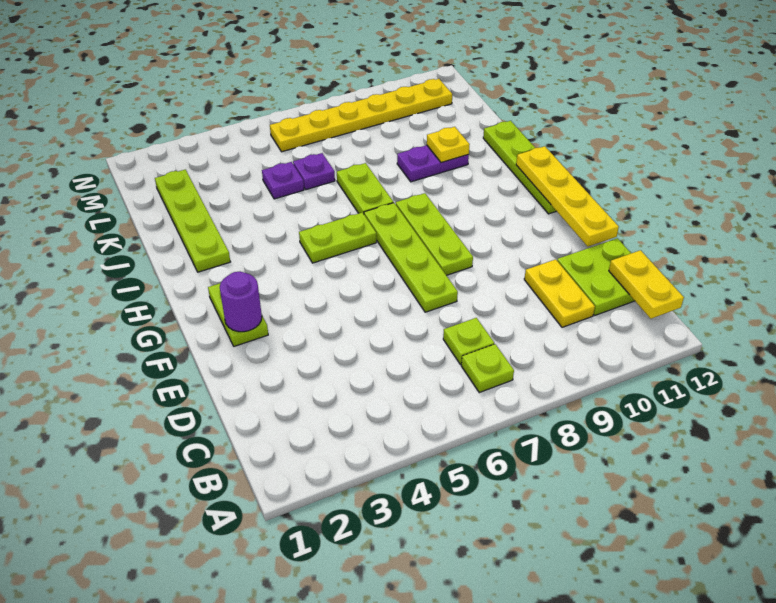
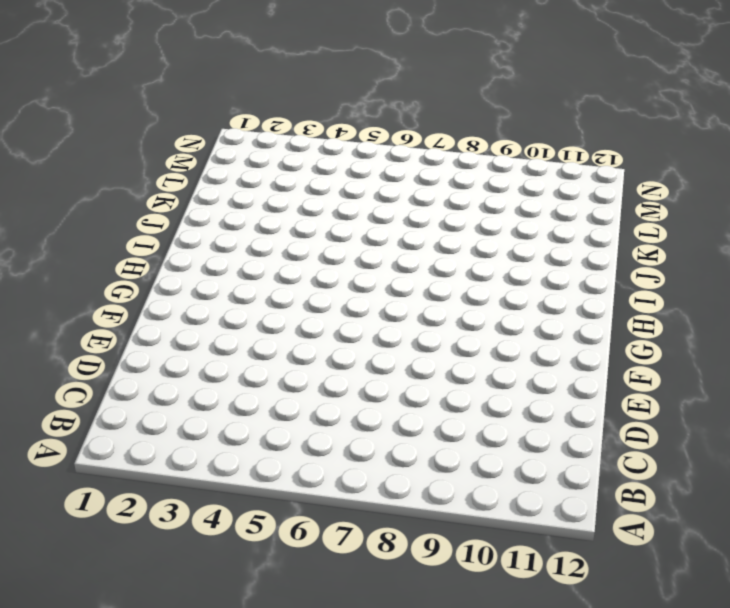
none -> lime 1x1 plate [461,344,514,393]
none -> lime 1x1 plate [443,318,494,365]
none -> yellow 1x2 plate [524,259,595,327]

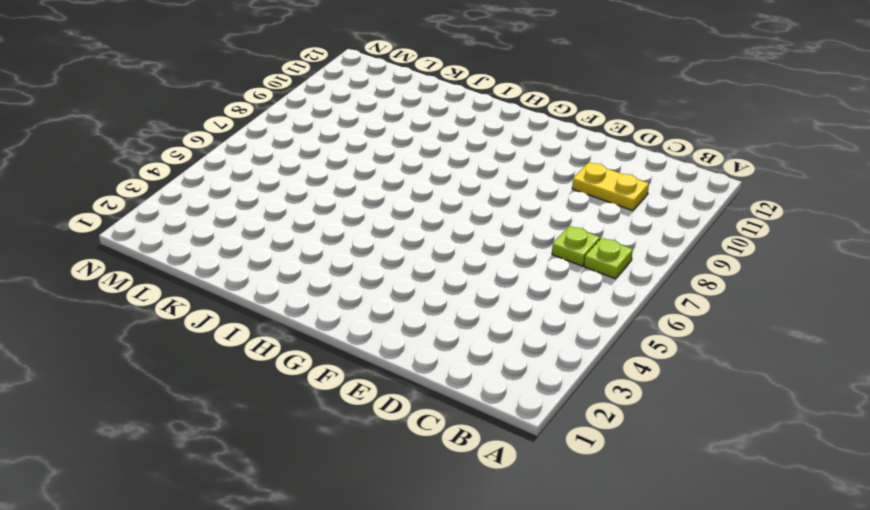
none -> lime 2x2 plate [557,238,635,315]
none -> lime 1x4 plate [364,203,458,312]
none -> lime 1x2 plate [208,283,268,346]

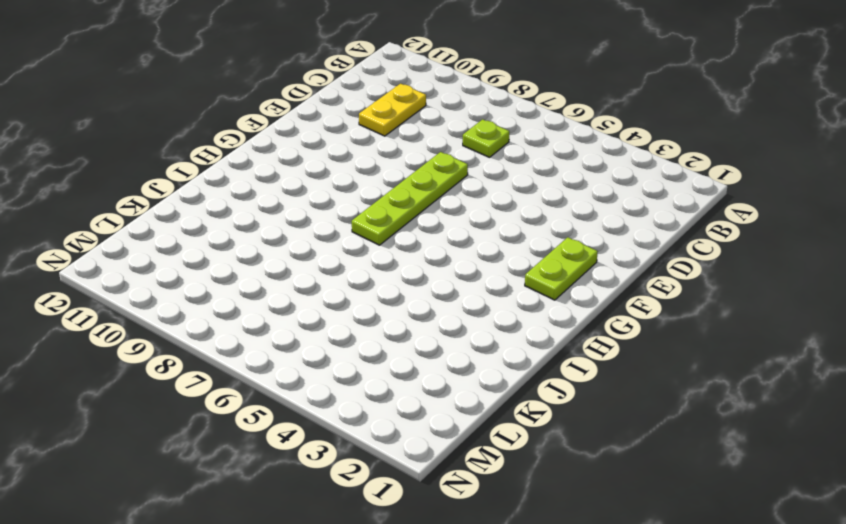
none -> lime 1x1 plate [461,344,514,393]
none -> lime 2x2 plate [557,238,635,315]
none -> lime 1x3 plate [396,193,473,275]

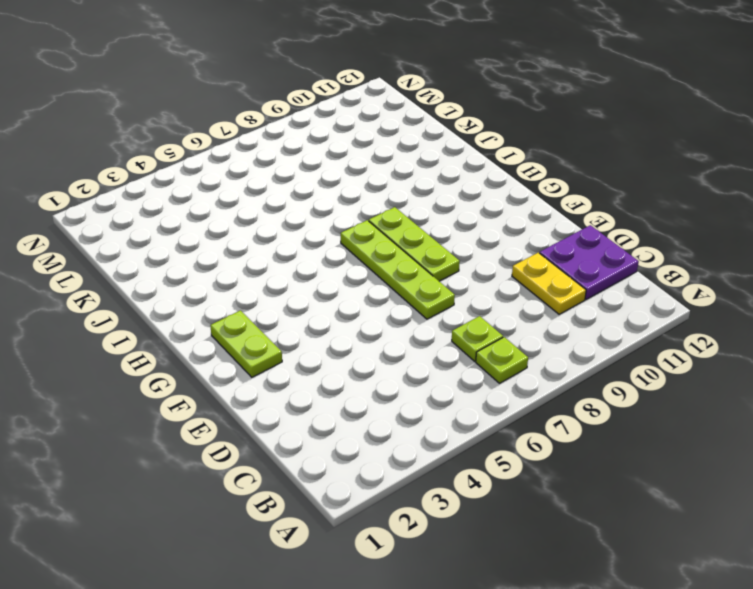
purple 2x2 plate [540,225,639,299] -> lime 2x2 plate [557,238,635,315]
none -> lime 1x4 plate [483,121,556,214]
none -> lime 1x2 plate [299,212,376,263]
none -> lime 1x4 plate [155,170,230,272]

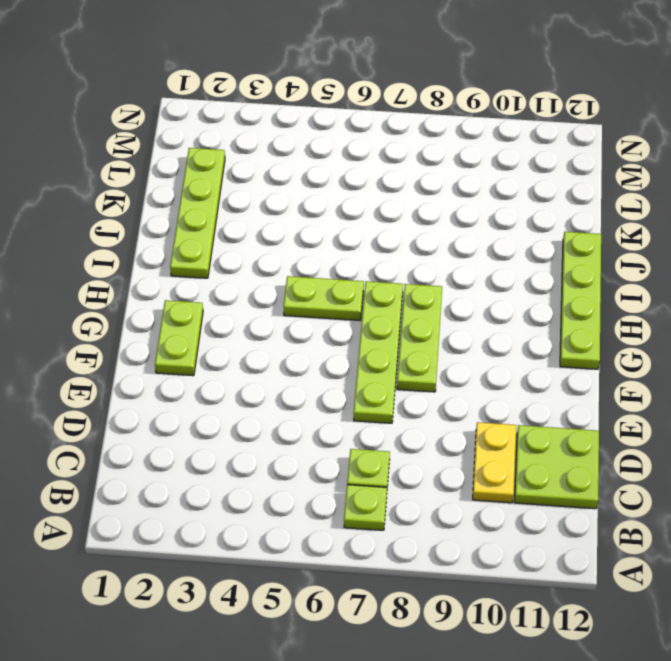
none -> lime 1x2 plate [337,163,393,214]
none -> purple 1x2 plate [397,145,469,182]
none -> purple 1x1 plate [262,162,304,199]

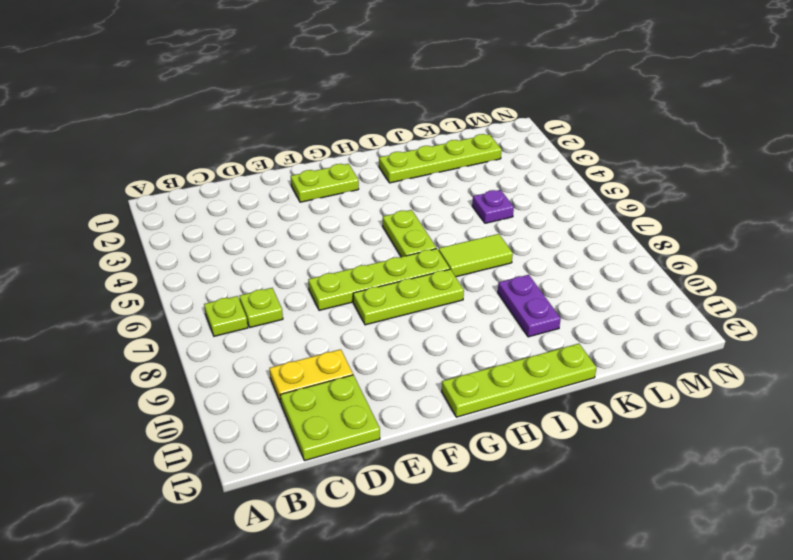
lime 1x2 tile [438,234,513,277] -> lime 1x2 plate [337,163,393,214]
none -> purple 1x1 plate [293,153,335,190]
none -> yellow 1x6 plate [270,79,452,152]
none -> yellow 1x2 plate [609,250,684,319]

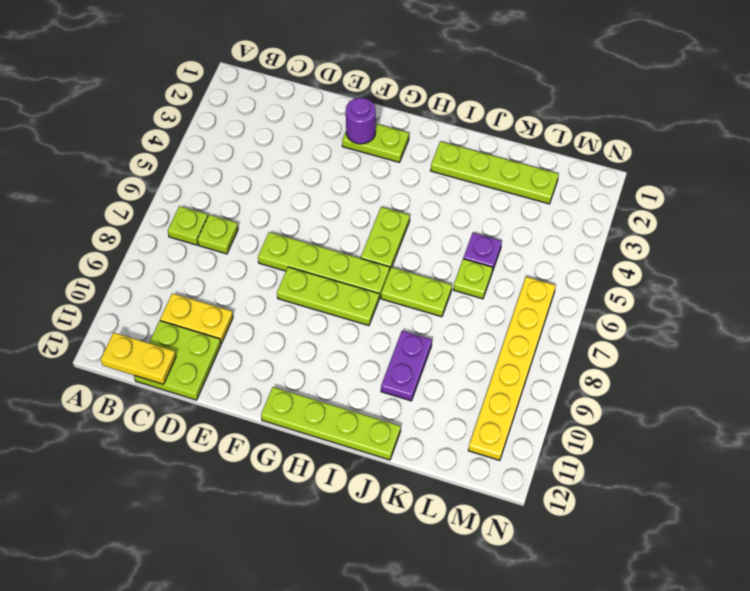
lime 1x1 plate [453,259,493,299] -> purple 1x1 plate [293,153,335,190]
none -> yellow 1x4 plate [516,146,619,246]
none -> yellow 1x1 plate [427,127,470,163]

